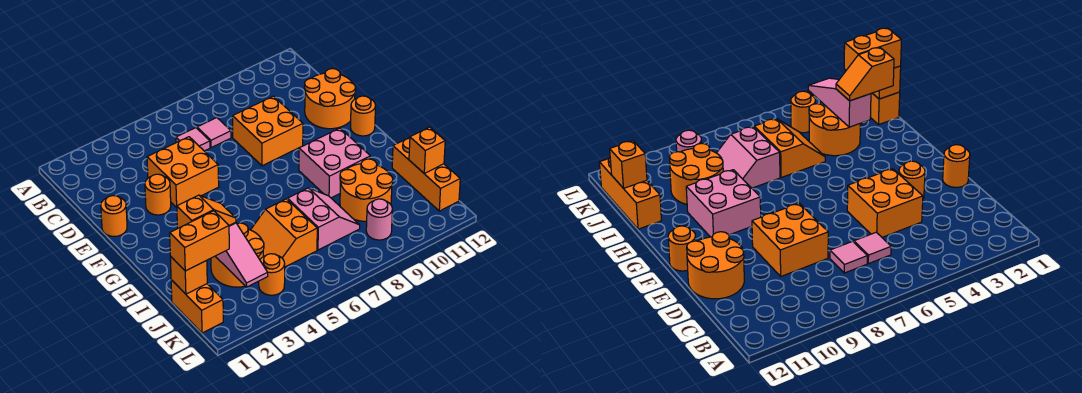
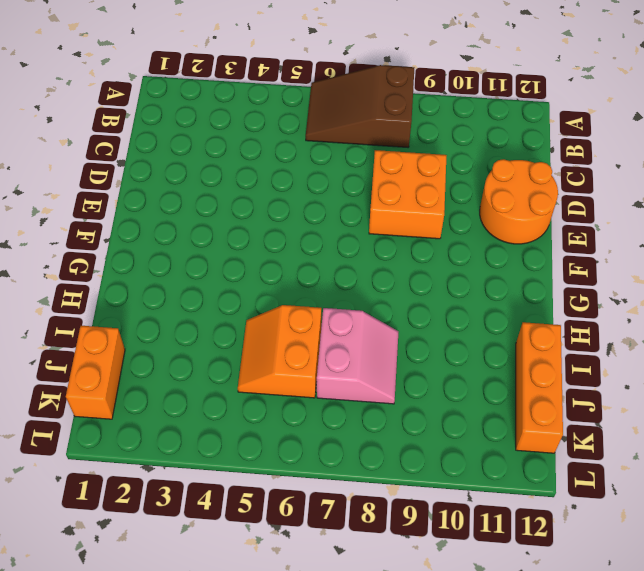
brown 2x3 slope [306,65,414,147] -> none
none -> pink 1x1 tile [176,128,210,151]
none -> pink 1x1 tile [197,118,231,148]
none -> orange 2x2 brick [147,137,219,207]

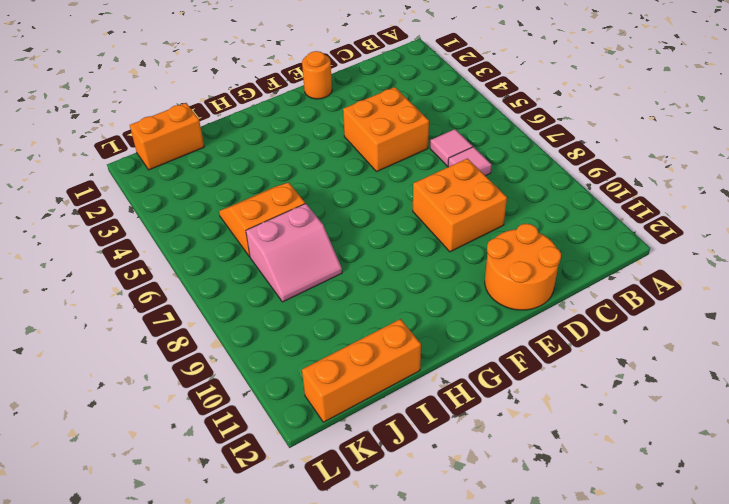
none -> orange 1x1 round brick [145,174,171,215]
none -> orange 1x1 round brick [351,96,376,136]
none -> pink 2x2 brick [299,128,370,198]

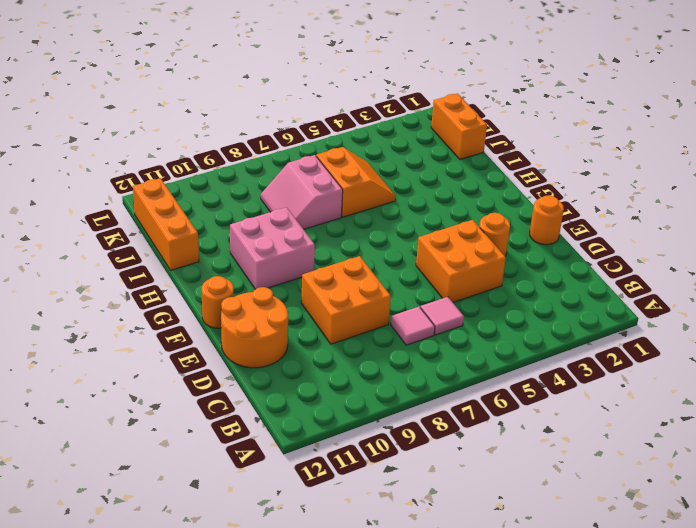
none -> orange 2x2 round brick [211,223,264,287]
none -> orange 2x2 round brick [340,159,393,221]
none -> orange 1x1 round brick [259,254,285,295]

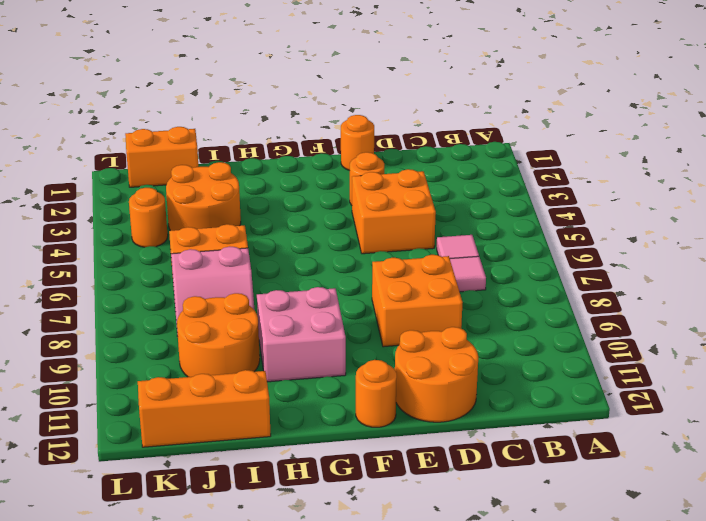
none -> pink 1x1 round brick [366,199,392,240]
none -> pink 1x3 slope [215,222,268,287]
none -> orange 1x1 brick [170,257,207,294]

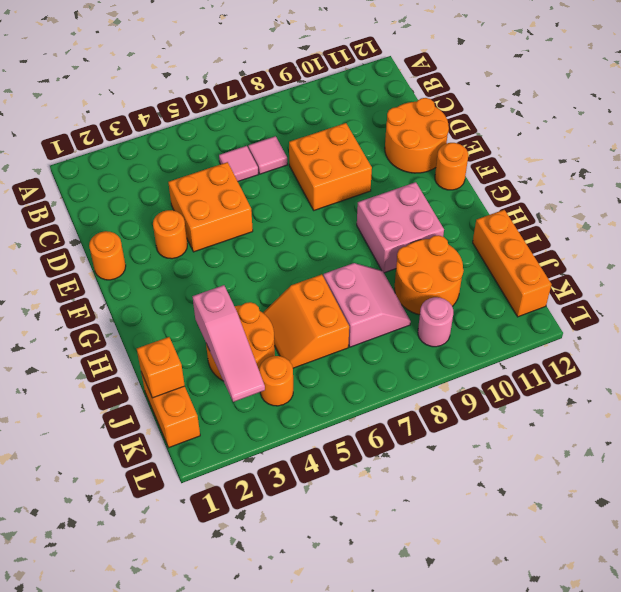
none -> orange 1x1 brick [409,127,445,174]
none -> orange 1x2 slope [177,195,236,229]
none -> orange 1x2 brick [170,211,229,271]

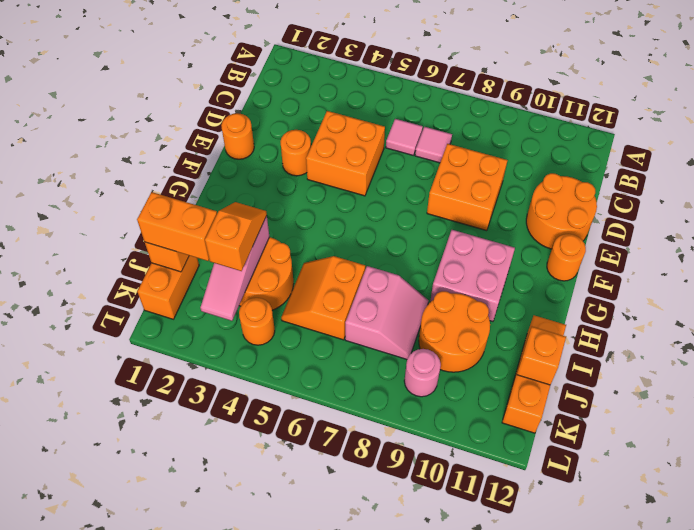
orange 1x2 slope [205,202,267,271] -> orange 1x2 slope turned to [177,195,236,229]

